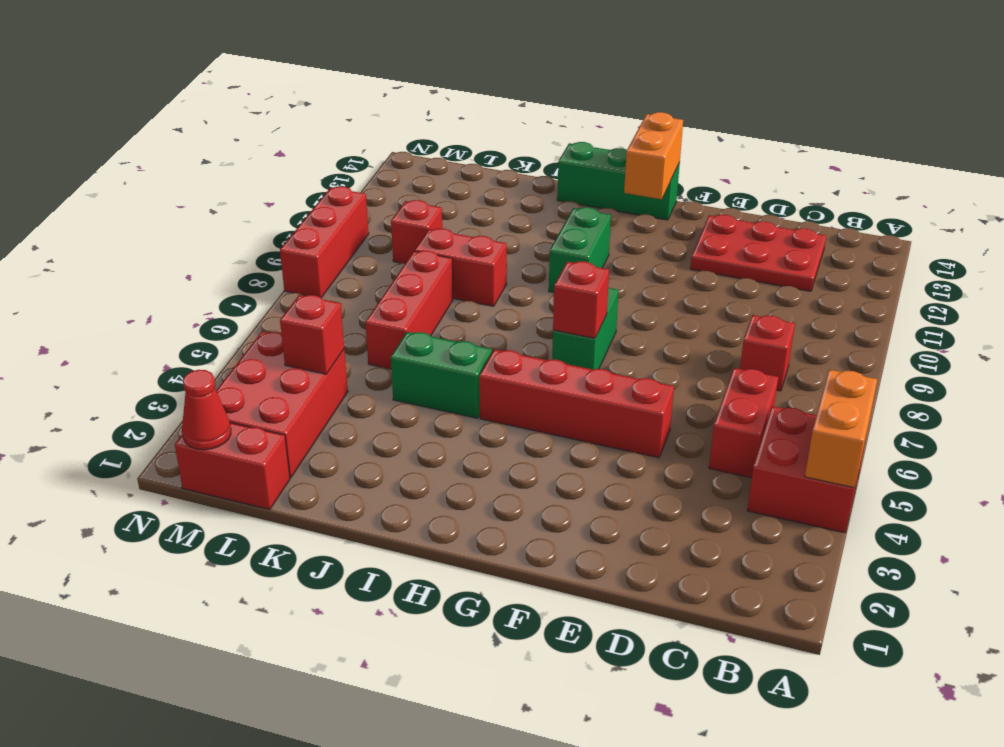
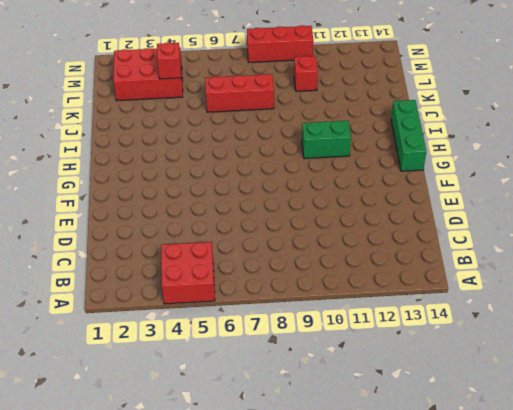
none -> red 1x2 brick [709,368,778,478]
none -> red 1x1 brick [740,315,795,391]
none -> red 2x3 plate [690,215,826,291]

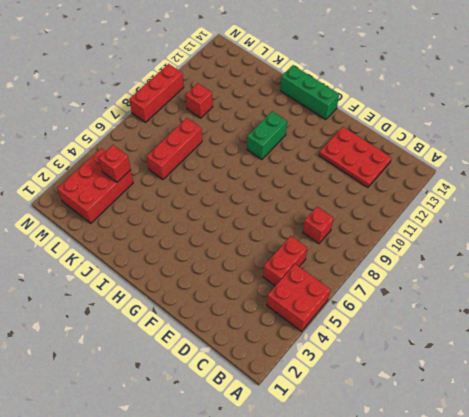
none -> red 1x4 brick [479,349,674,458]
none -> green 1x2 brick [552,288,619,370]
none -> green 1x2 brick [391,332,492,418]

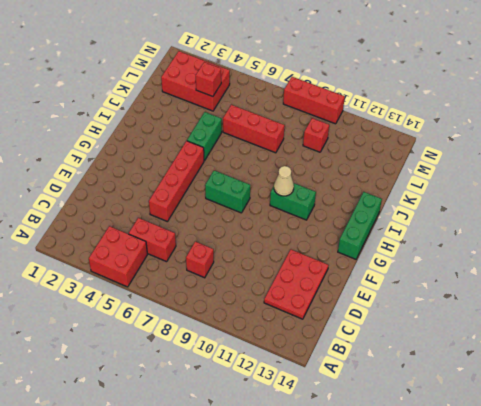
tan 1x1 cone [274,166,294,196] -> none
none -> red 1x2 brick [415,228,507,306]
none -> red 1x2 brick [175,423,290,510]
none -> orange 1x2 brick [805,370,877,488]

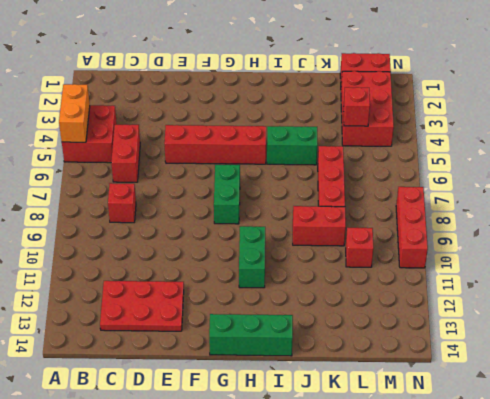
none -> red 1x1 brick [553,261,609,338]
none -> orange 1x2 brick [624,112,683,199]
none -> red 1x1 cone [182,370,231,450]

